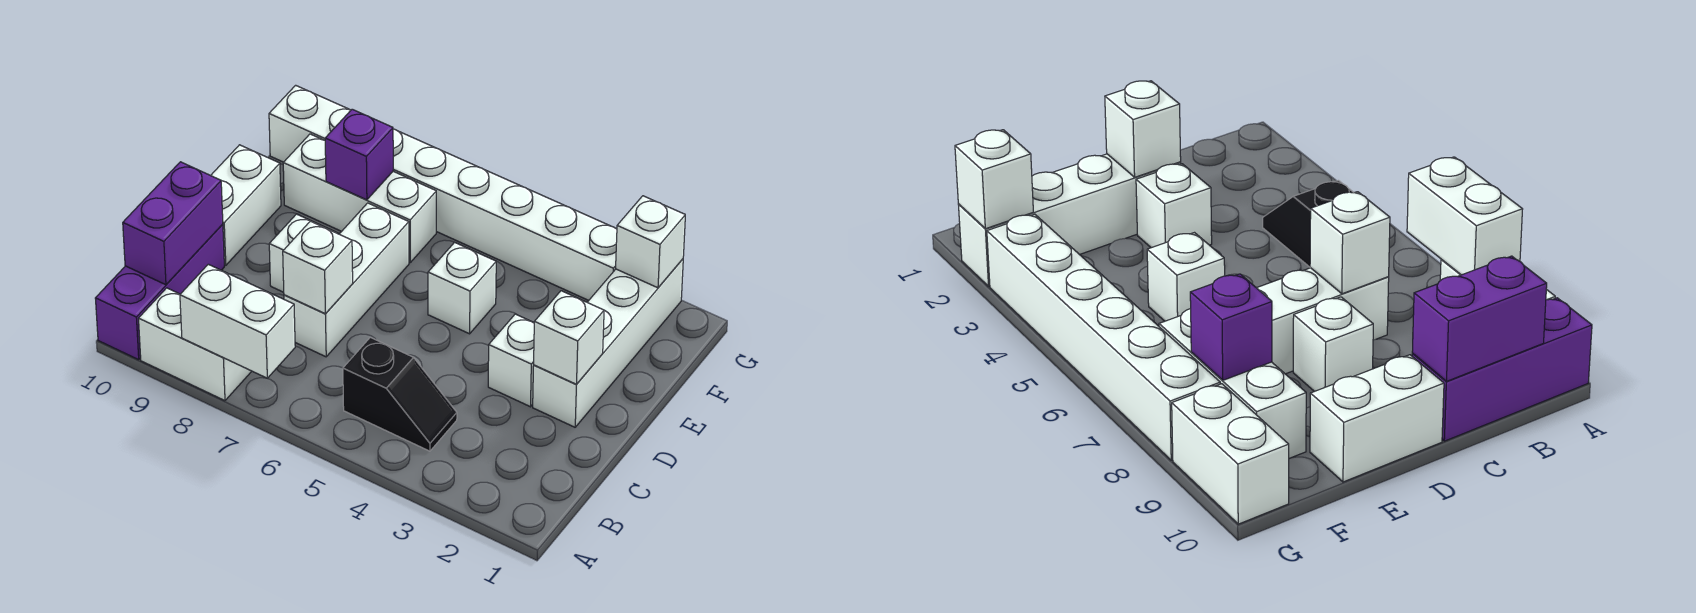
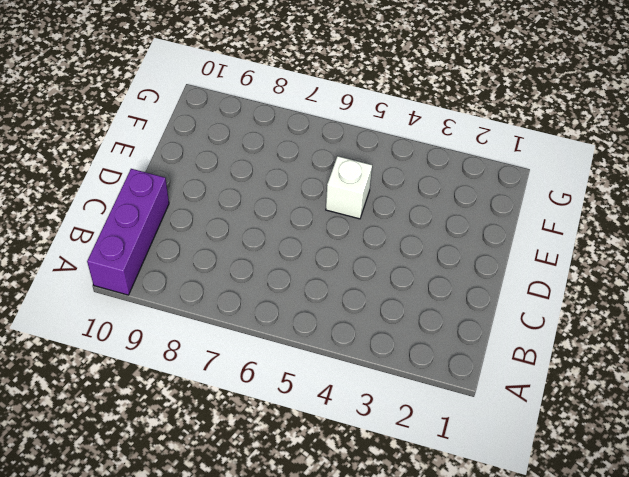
none -> white 1x2 brick [139,288,252,401]
none -> black 1x2 slope [343,337,457,451]
none -> white 1x3 brick [284,203,409,357]

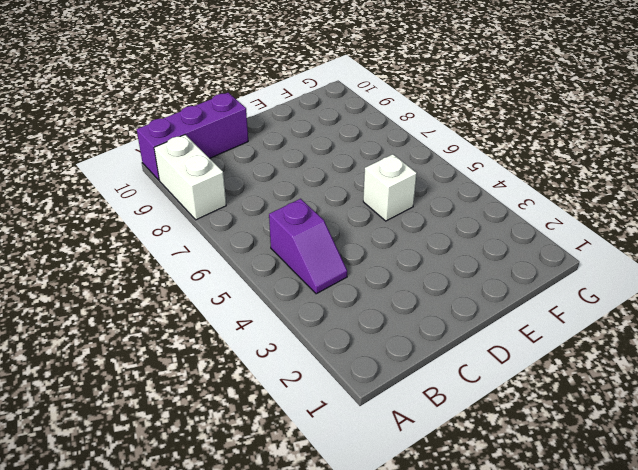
purple 1x2 slope [269,199,347,294] -> black 1x2 slope [343,337,457,451]
none -> white 1x3 brick [284,203,409,357]
none -> white 1x4 brick [533,259,683,427]
none -> white 1x1 brick [488,314,534,407]

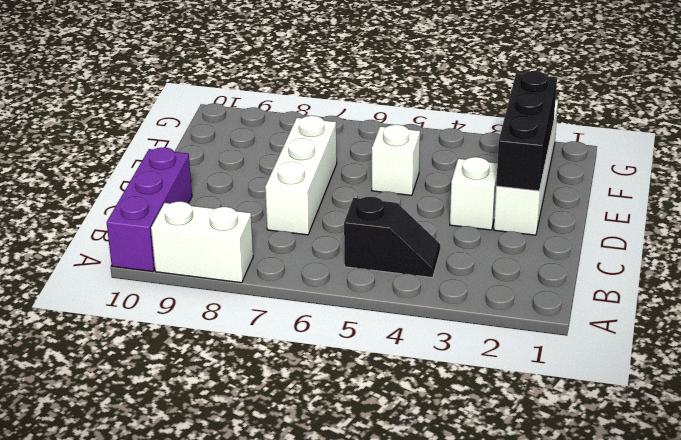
black 1x3 brick [496,71,557,191] -> white 1x1 brick [534,291,604,384]
none -> white 1x1 brick [269,214,337,292]
none -> white 1x2 brick [211,145,281,265]
none -> white 1x3 brick [283,134,436,262]

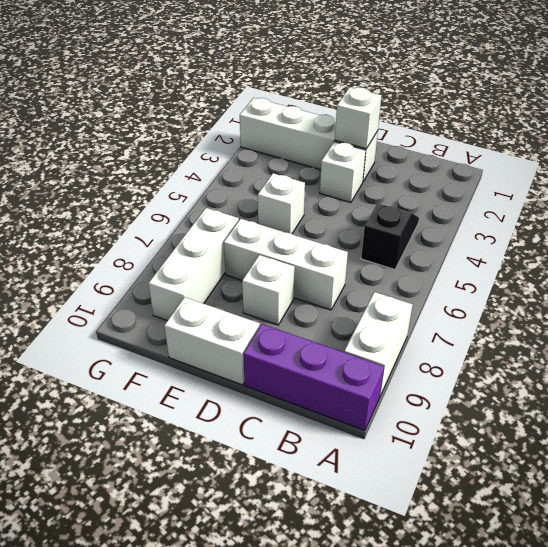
none -> white 1x6 brick [393,129,617,300]
none -> white 1x2 brick [269,85,351,162]
none -> white 1x2 brick [180,264,295,378]

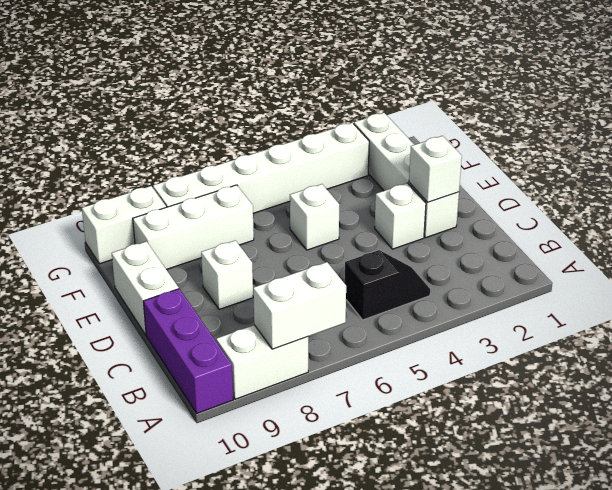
none -> white 1x3 brick [284,203,409,357]
none -> purple 1x2 brick [123,162,223,285]
none -> white 1x1 brick [283,221,353,314]

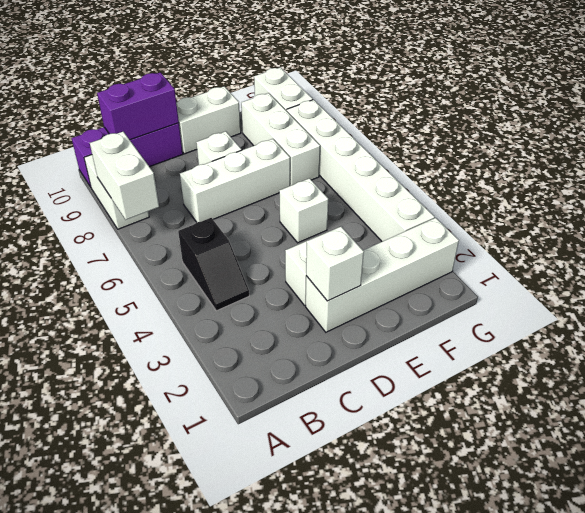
none -> white 1x1 brick [283,221,353,314]
none -> purple 1x1 brick [325,109,393,200]
none -> white 1x1 brick [616,196,685,288]

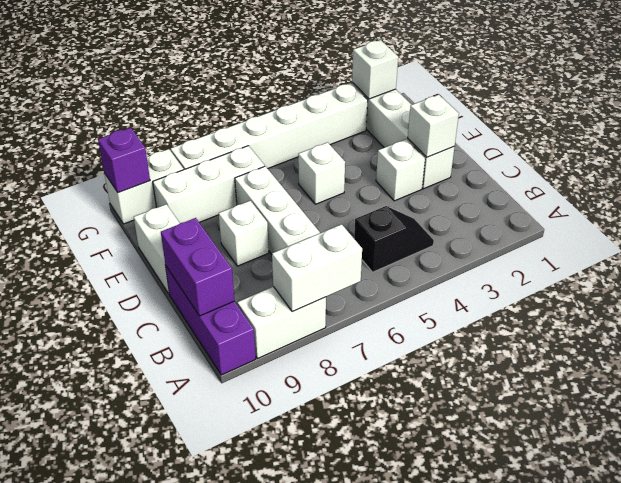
purple 1x1 brick [98,128,150,193] -> purple 1x1 brick moved to [325,109,393,200]
none -> white 1x1 brick [283,221,353,314]

